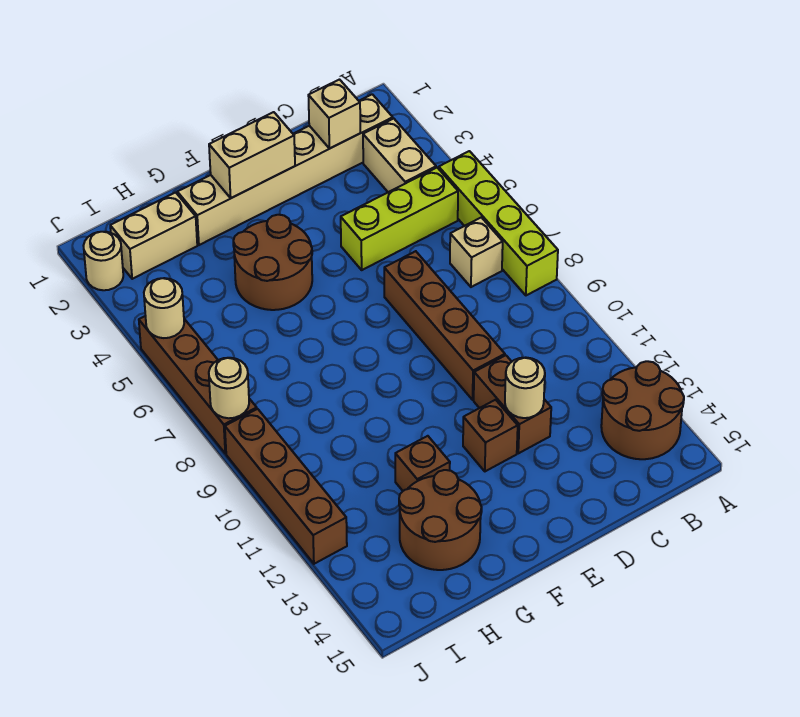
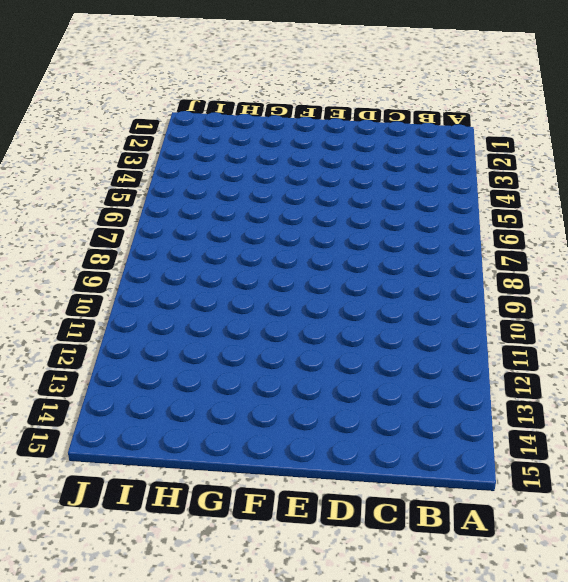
none -> lime 1x4 brick [439,151,558,295]
none -> brown 2x2 round brick [601,361,684,459]
none -> tan 1x6 brick [177,94,393,245]

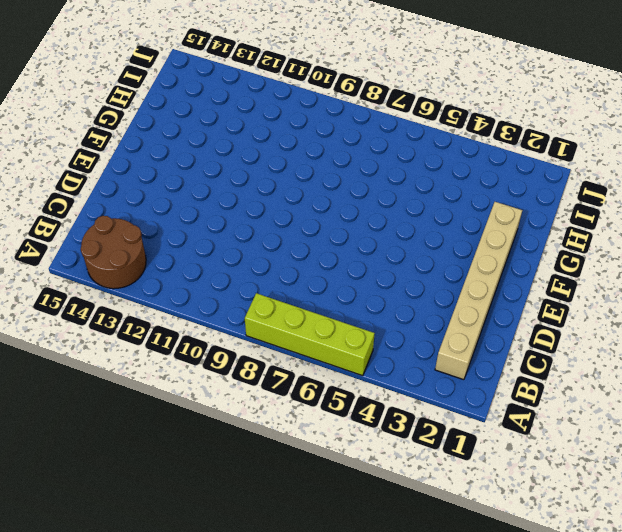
none -> tan 1x2 brick [363,119,436,192]
none -> lime 1x3 brick [341,168,458,270]
none -> tan 1x1 brick [450,217,503,287]

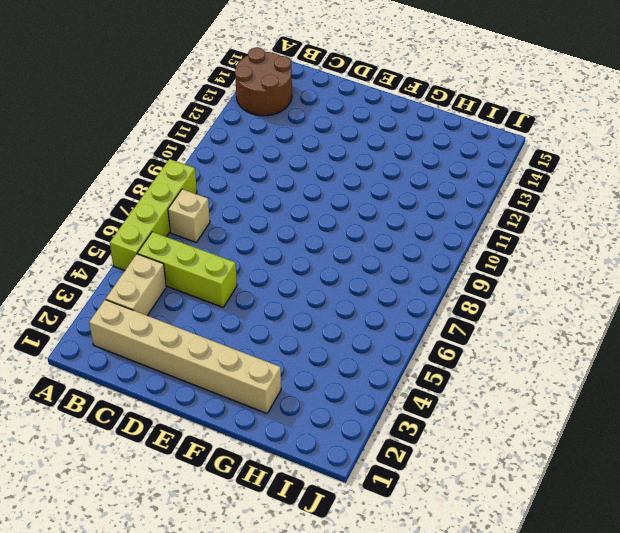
none -> brown 1x4 brick [384,251,505,400]
none -> brown 1x2 brick [474,355,551,453]
none -> brown 1x1 brick [463,400,518,471]

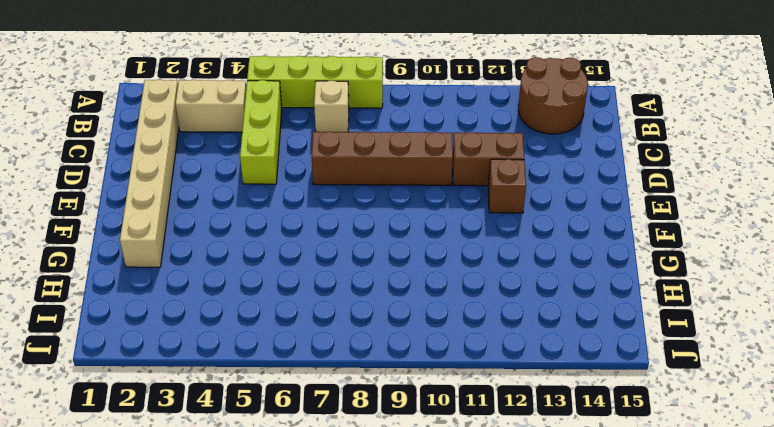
none -> brown 2x2 round brick [233,215,312,310]
none -> brown 1x1 brick [395,436,450,491]
none -> brown 2x2 round brick [399,470,482,570]

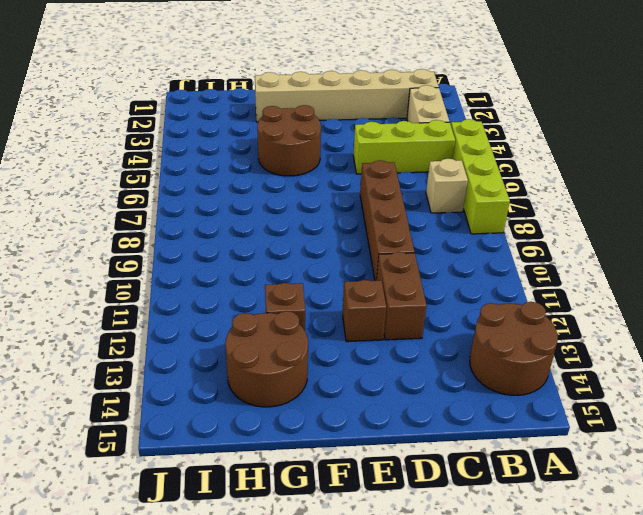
none -> tan 1x2 brick [110,192,197,279]
none -> tan 1x1 round brick [83,232,123,290]
none -> brown 1x4 brick [139,316,257,454]

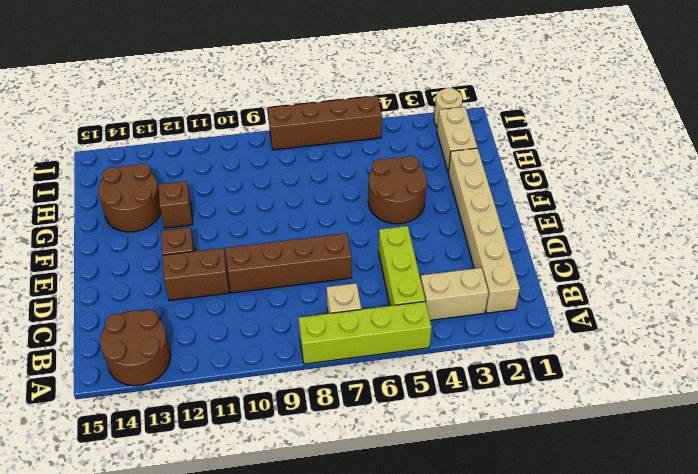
none -> brown 1x4 brick [225,409,347,564]
none -> tan 1x1 brick [308,80,360,149]
none -> tan 1x1 round brick [505,357,545,418]

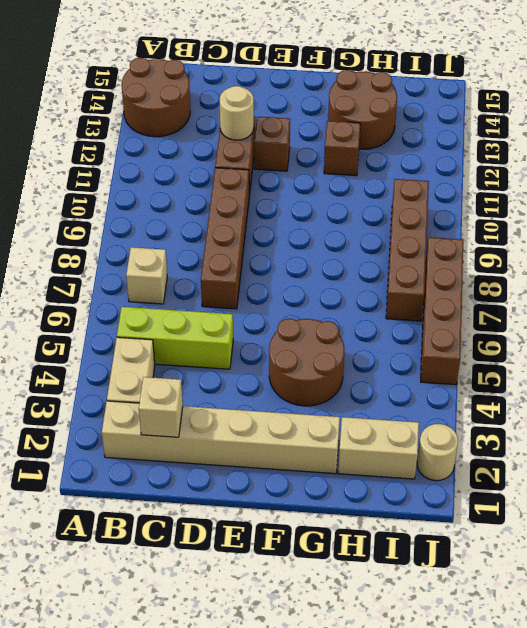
brown 1x4 brick [386,179,429,321] -> brown 1x4 brick moved to [225,409,347,564]
none -> lime 1x4 brick [439,151,558,295]
none -> tan 1x2 brick [209,112,295,198]
none -> tan 1x1 round brick [144,278,184,338]

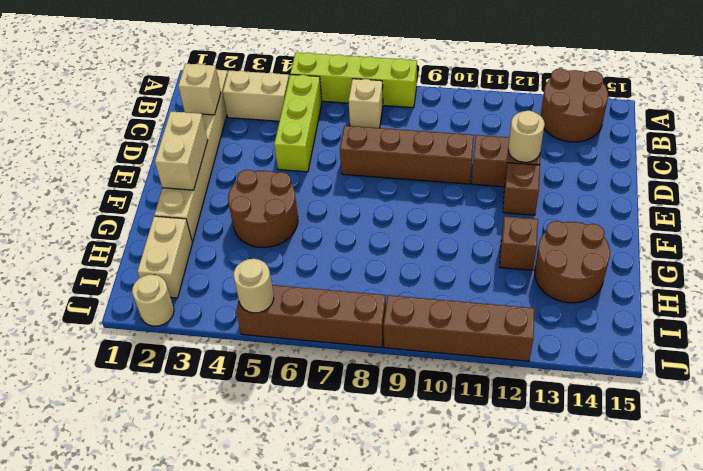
none -> tan 1x1 round brick [209,358,249,418]

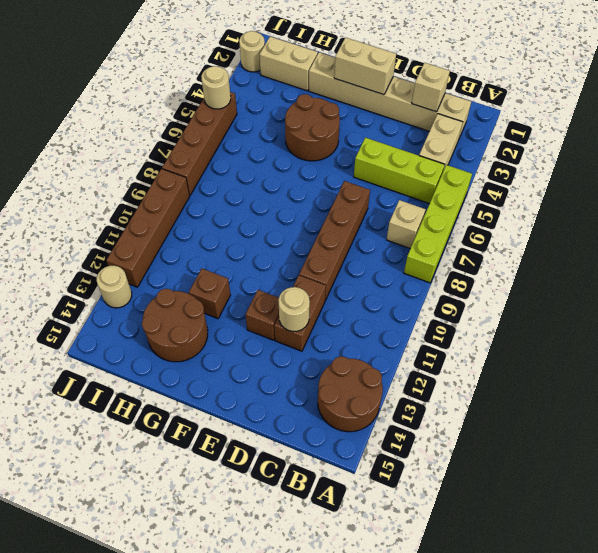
tan 1x1 round brick [97,266,132,308] -> tan 1x1 round brick moved to [209,358,249,418]

